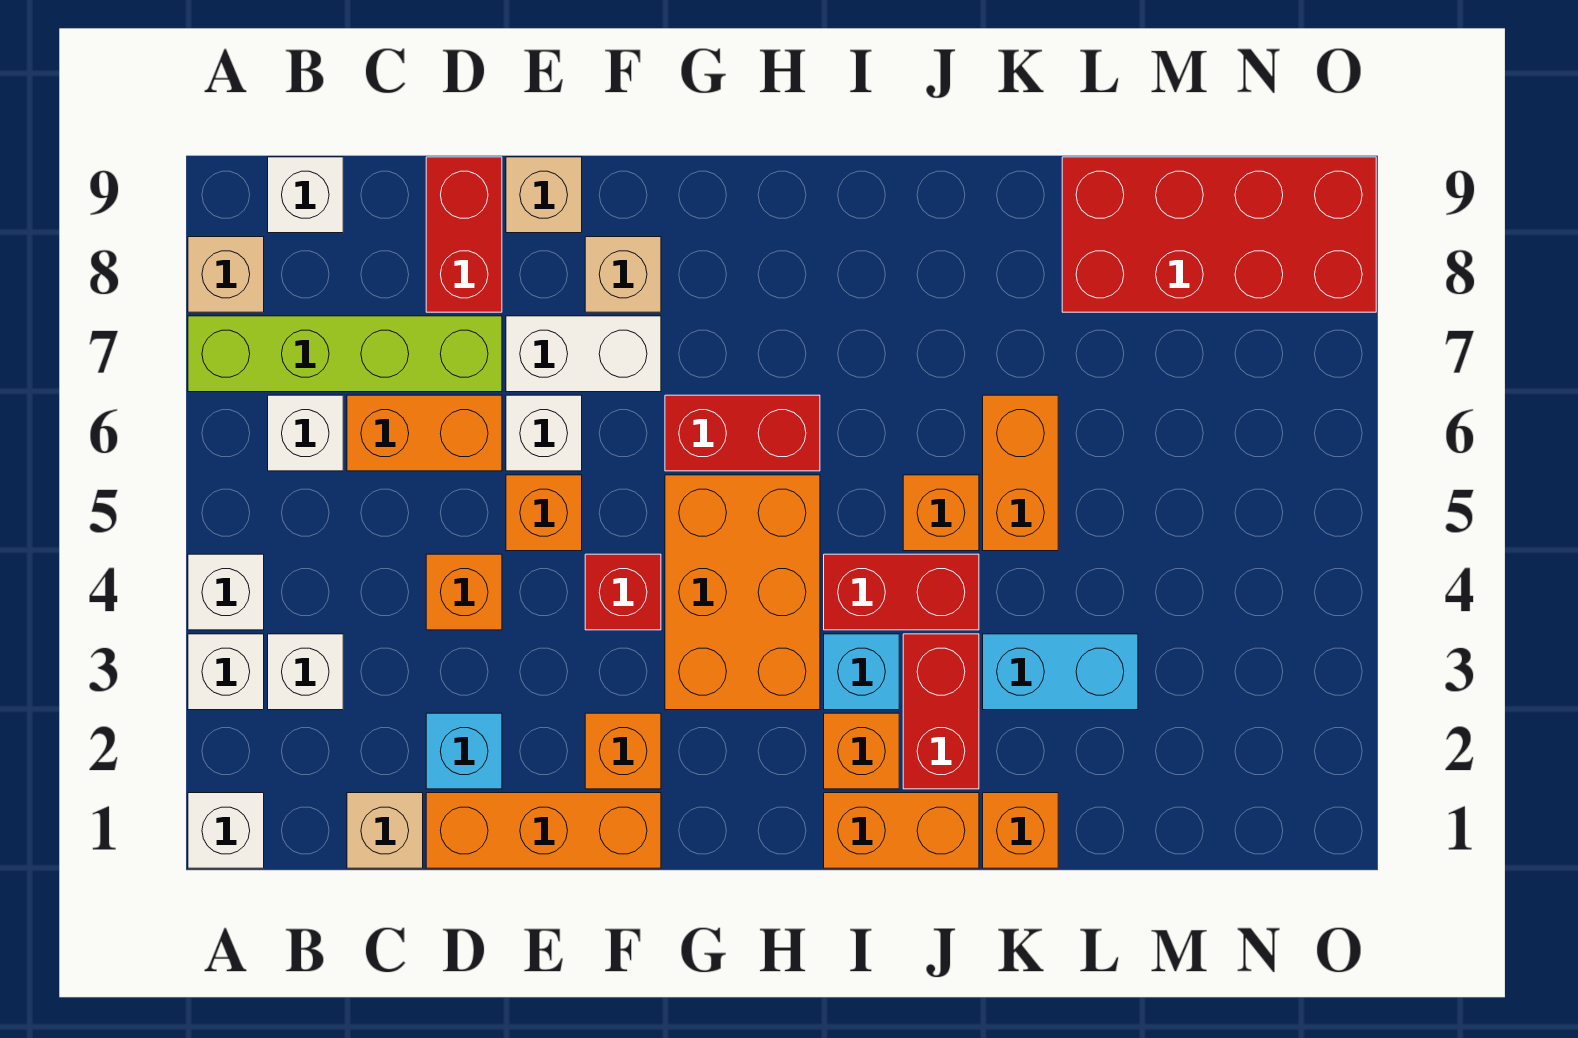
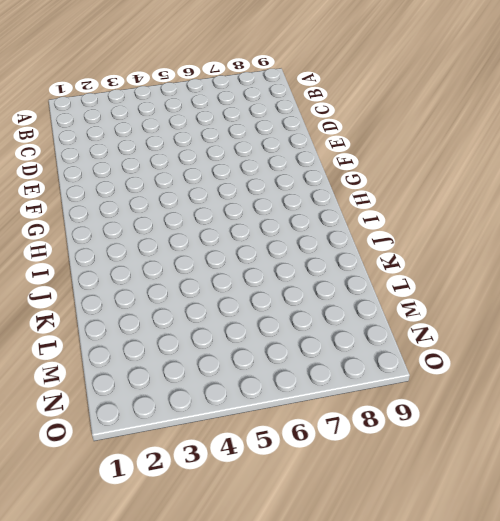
none -> white 1x1 brick [188,793,264,868]
none -> white 1x1 brick [188,634,264,710]
none -> white 1x1 brick [188,554,264,630]
none -> lime 1x4 brick [188,316,502,392]

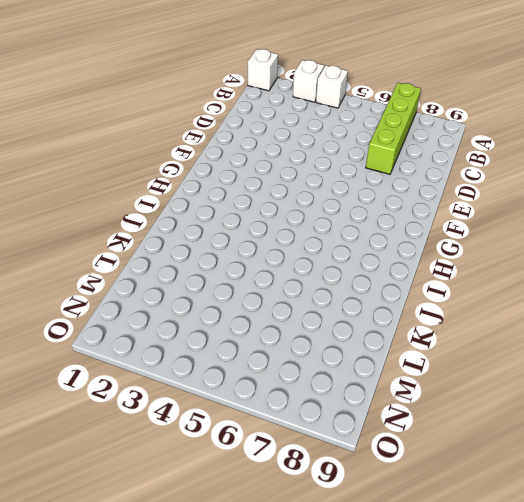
none -> tan 1x1 brick [188,237,264,312]
none -> white 1x1 brick [268,634,343,710]
none -> white 1x1 brick [268,395,343,471]
none -> white 1x1 brick [268,157,343,233]

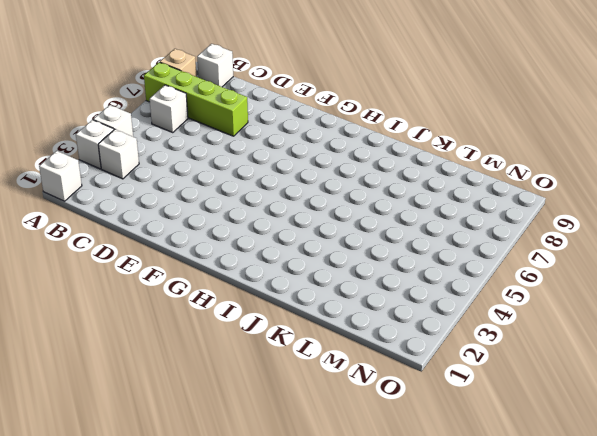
none -> tan 1x1 brick [347,793,423,868]
none -> orange 1x2 brick [347,395,502,471]
none -> orange 1x3 brick [426,793,661,868]
none -> cyan 1x1 brick [426,713,502,789]

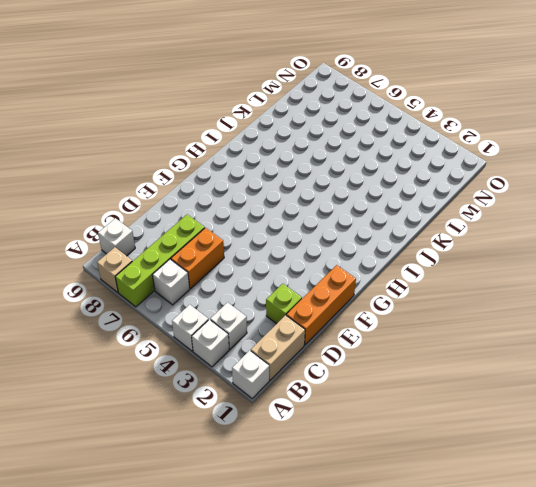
tan 1x2 brick [251,315,305,380] -> tan 1x1 brick [347,793,423,868]
lime 1x1 brick [266,284,302,324] -> cyan 1x1 brick [426,713,502,789]
none -> orange 1x1 brick [426,554,502,630]
none -> red 1x2 brick [426,157,502,312]
none -> orange 1x1 brick [506,475,582,551]
none -> white 1x1 brick [506,395,582,471]

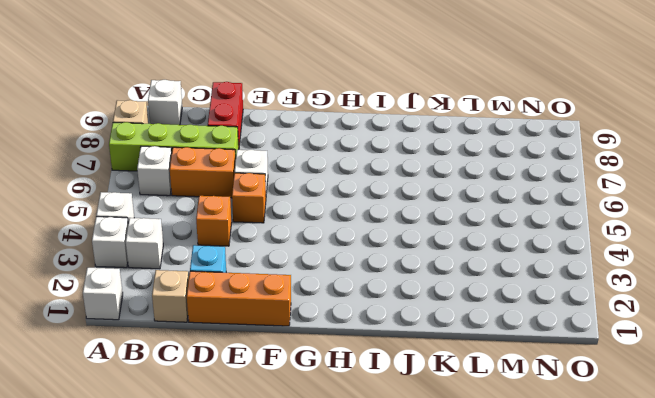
none -> white 1x2 brick [506,316,661,392]
none -> tan 1x1 brick [506,157,582,233]
none -> orange 1x1 brick [585,713,661,789]
none -> red 1x1 brick [585,554,661,630]

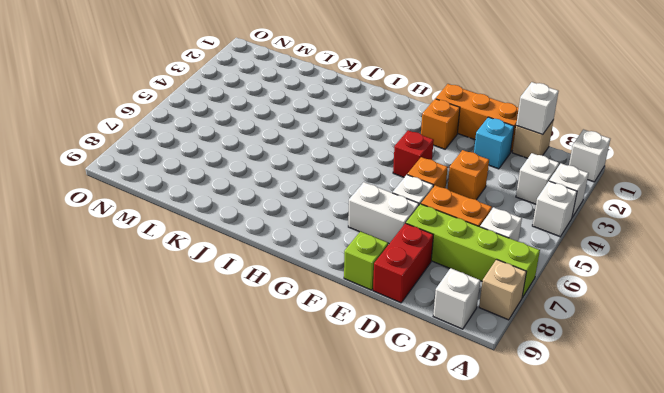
white 1x1 brick [516,82,559,135] -> none
lime 1x1 brick [344,231,388,290] -> tan 1x1 brick [506,157,582,233]
none -> tan 1x1 brick [585,237,661,312]
none -> orange 2x3 brick [665,475,820,710]
none -> red 1x2 brick [665,395,820,471]
none -> orange 1x2 brick [824,793,979,868]

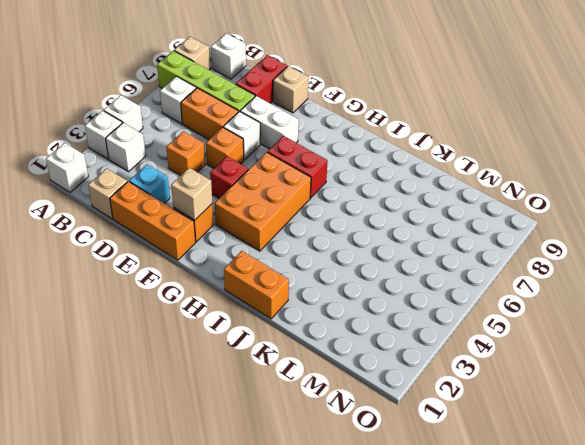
tan 1x1 brick [171,168,212,220] -> tan 1x1 brick moved to [585,237,661,312]
none -> orange 1x1 brick [824,713,899,789]
none -> cyan 1x1 brick [824,634,899,710]
none -> red 1x2 brick [824,554,979,630]
none -> red 1x2 brick [903,634,979,789]

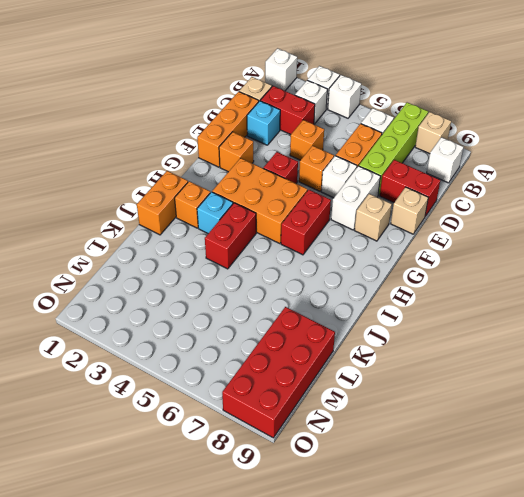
red 1x2 brick [260,86,315,135] -> red 1x2 brick moved to [903,634,979,789]
none -> orange 1x1 brick [903,475,979,551]
none -> orange 1x1 brick [983,793,1058,868]
none -> cyan 1x2 brick [983,634,1138,710]
none -> orange 1x2 brick [983,395,1058,551]

